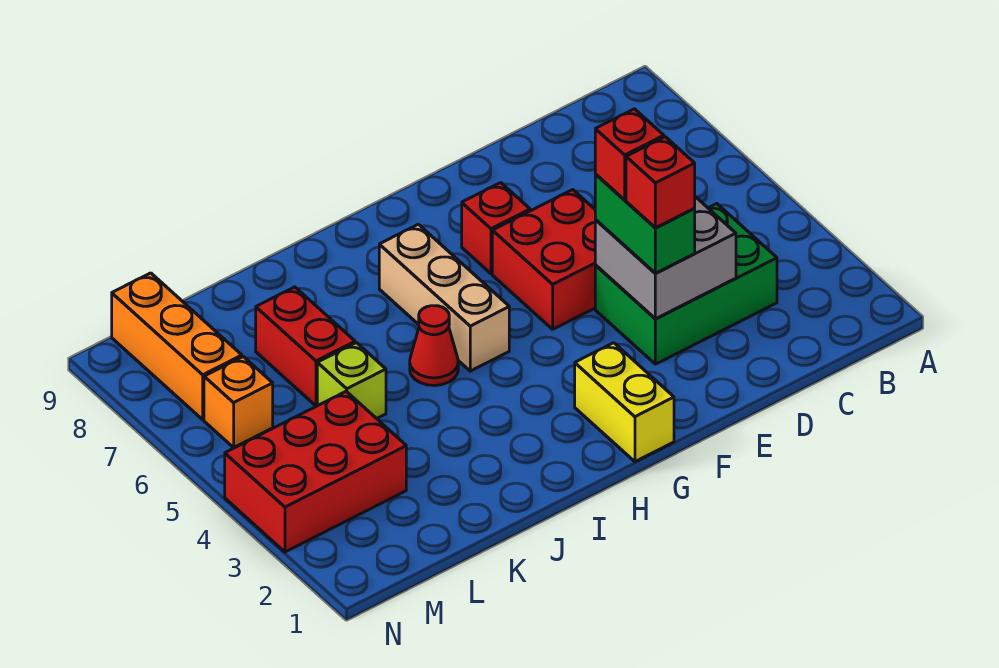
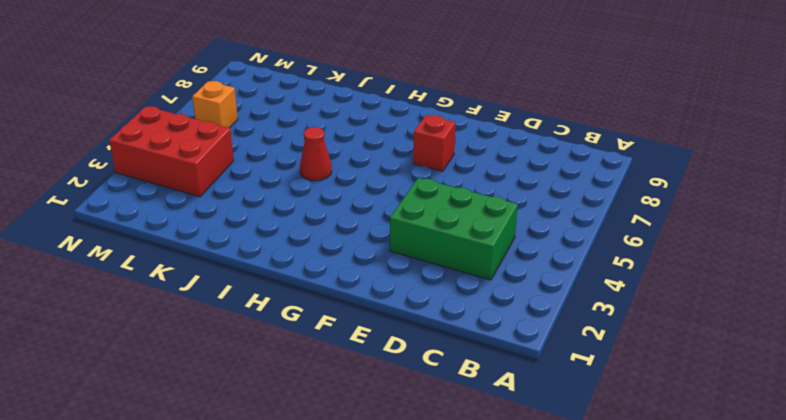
none -> red 2x2 brick [492,190,595,329]
none -> yellow 1x2 brick [575,343,674,462]
none -> tan 1x3 brick [379,224,509,371]

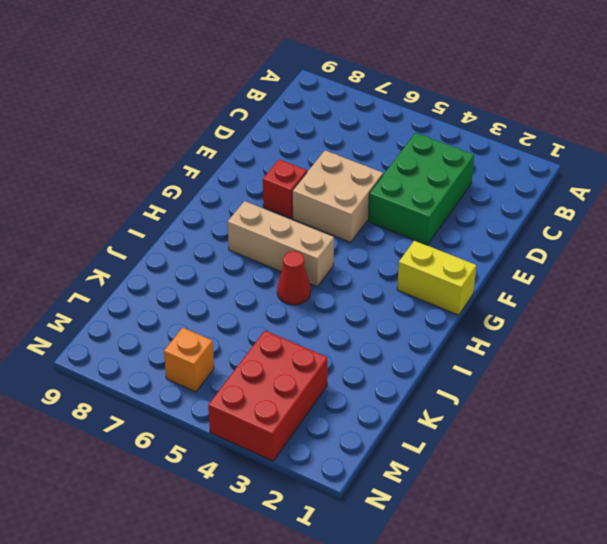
tan 2x2 brick [292,151,383,242] -> red 2x2 brick [492,190,595,329]
none -> lime 1x1 brick [317,343,386,419]
none -> red 1x2 brick [256,287,355,406]
none -> orange 1x3 brick [112,273,242,420]

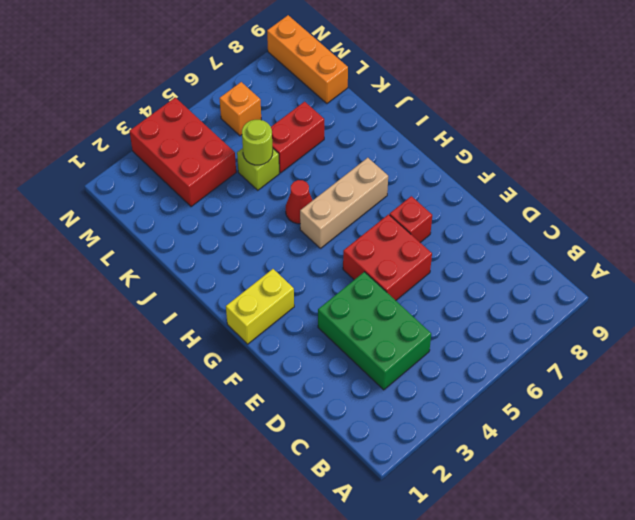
lime 1x1 round brick [242,120,273,165] -> none
orange 1x3 brick [267,15,348,103] -> orange 1x3 brick turned to [112,273,242,420]
none -> grey 2x2 brick [595,197,736,319]
none -> green 1x2 brick [595,174,695,273]
none -> red 1x1 brick [626,137,695,228]

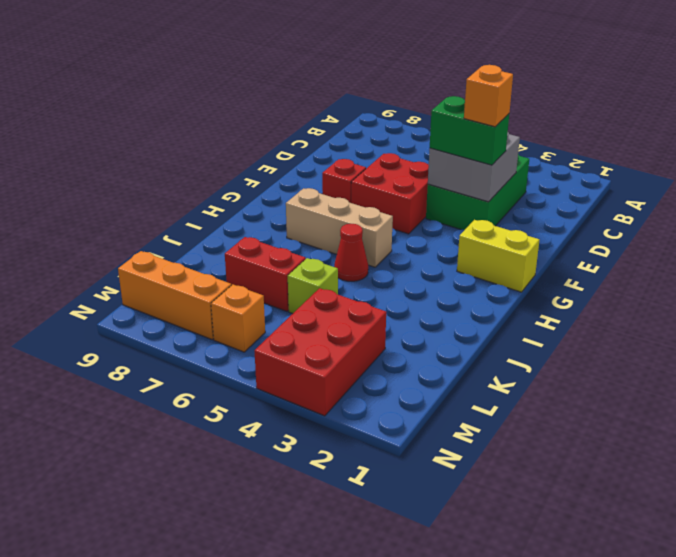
orange 1x1 brick [464,65,513,127] -> red 1x1 brick [626,137,695,228]
none -> red 1x1 brick [595,109,664,200]

